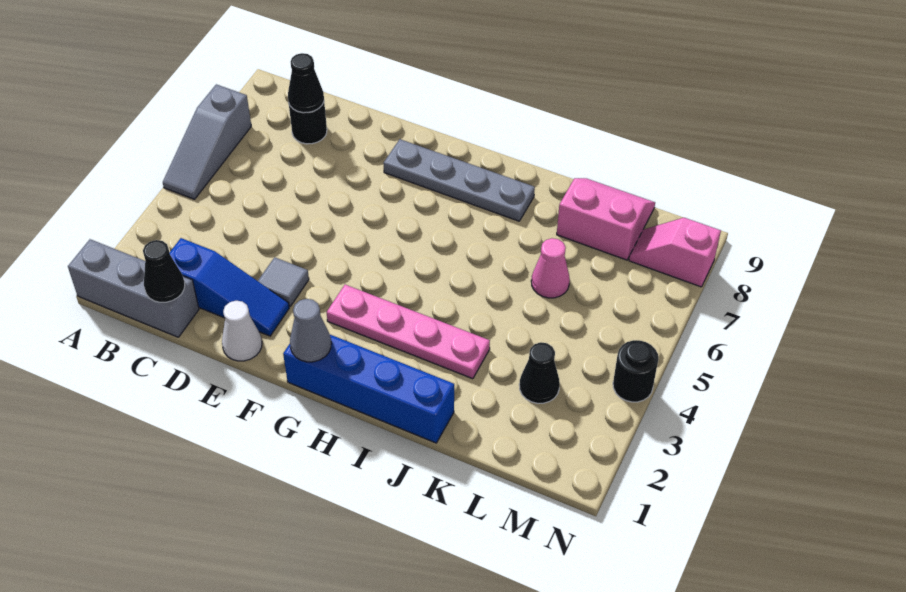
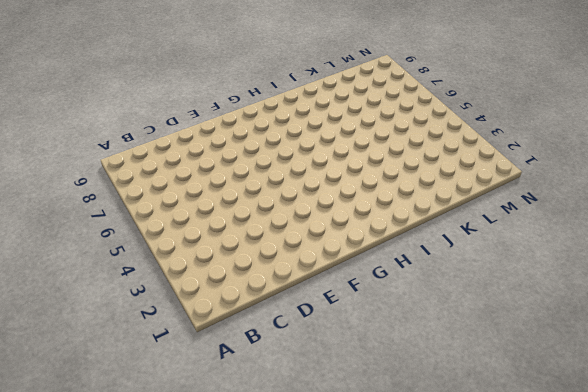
none -> grey 1x3 brick [68,239,199,337]
none -> grey 1x3 slope [163,84,251,199]
none -> blue 1x3 slope [170,238,289,336]

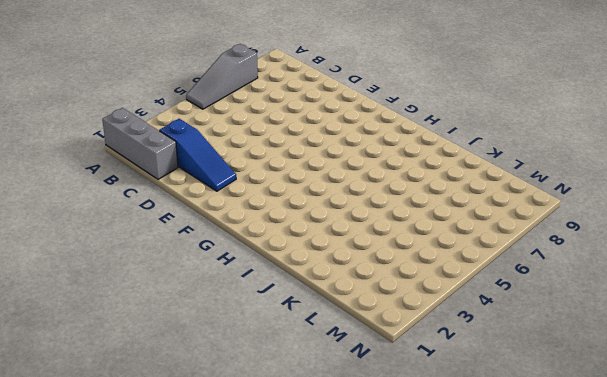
none -> black 1x1 round brick [289,102,327,144]
none -> white 1x1 cone [222,301,262,361]
none -> grey 1x1 tile [258,257,309,306]

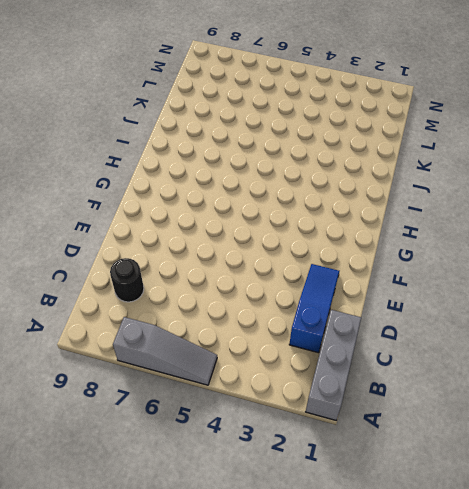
none -> white 1x1 cone [222,301,262,361]
none -> grey 1x1 tile [258,257,309,306]
none -> grey 1x4 plate [383,139,535,221]

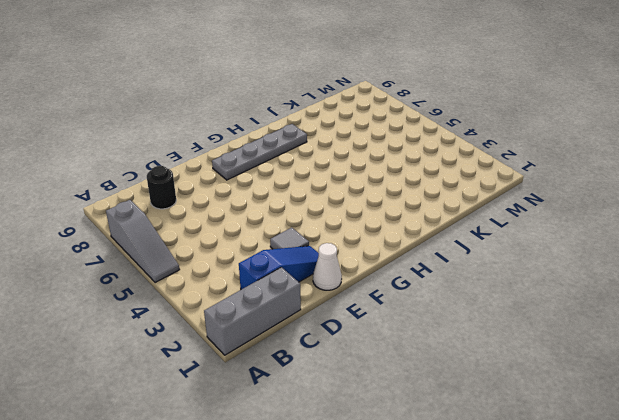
none -> blue 1x4 brick [283,335,454,443]
none -> pink 1x4 plate [327,285,490,379]
none -> pink 1x1 cone [531,238,570,298]

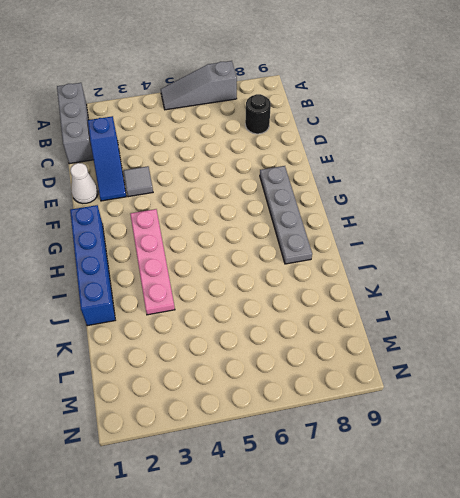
none -> pink 1x1 cone [531,238,570,298]
none -> pink 2x2 slope [557,178,655,260]
none -> black 1x1 cone [519,342,560,403]

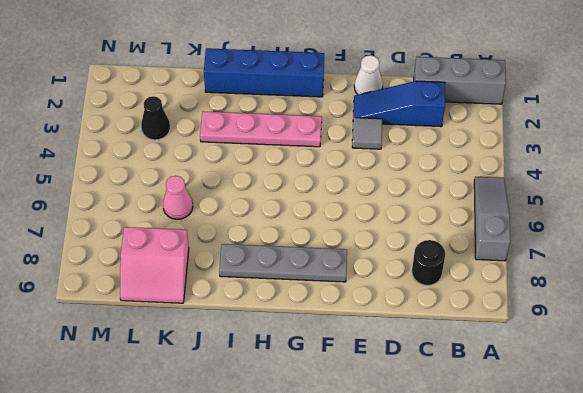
none -> pink 1x2 slope [629,218,721,287]
none -> black 1x1 round brick [613,340,658,402]
none -> black 1x1 cone [143,240,185,302]

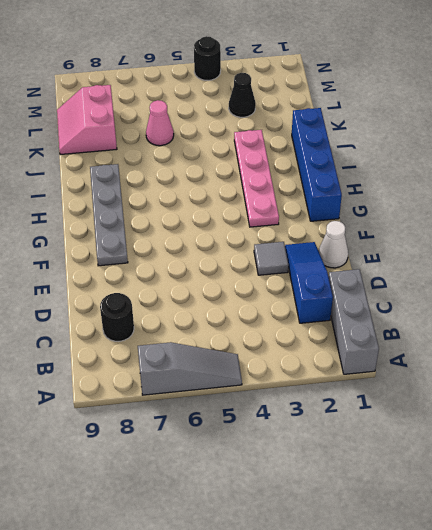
none -> pink 1x2 slope [629,218,721,287]
none -> black 1x1 cone [143,240,185,302]
none -> black 1x1 cone [288,53,324,113]

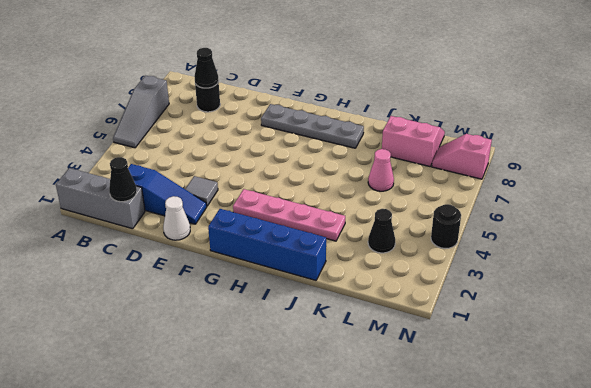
none -> grey 1x1 cone [290,299,331,362]

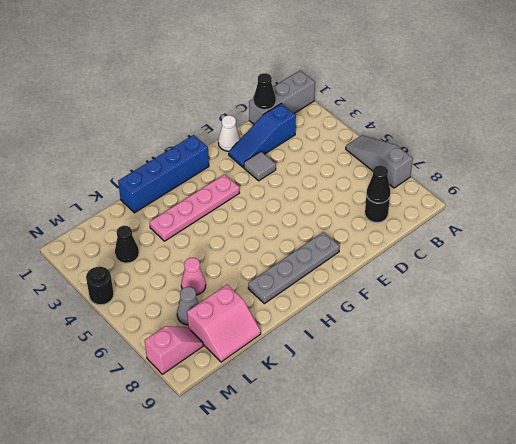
grey 1x1 cone [177,287,199,325] -> grey 1x1 cone moved to [290,299,331,362]

